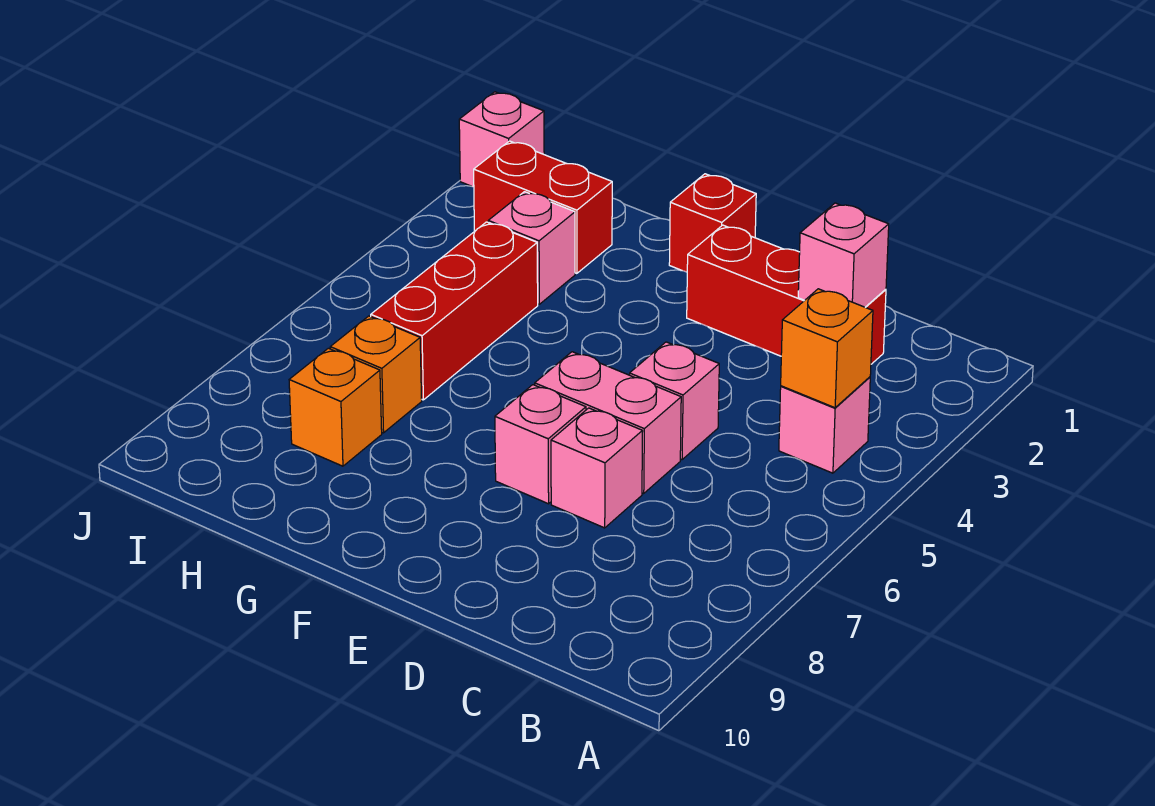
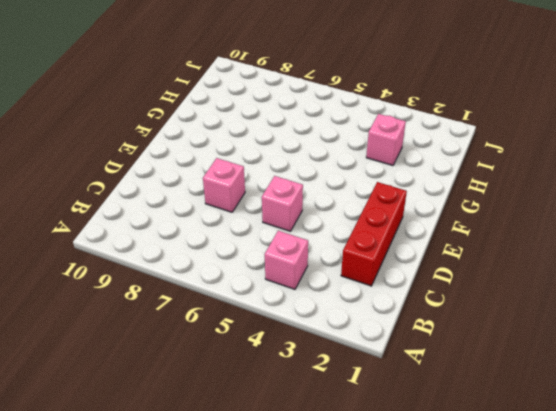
none -> pink 1x2 brick [535,352,681,493]
none -> pink 1x1 brick [495,385,586,504]
none -> red 1x1 brick [669,174,756,272]

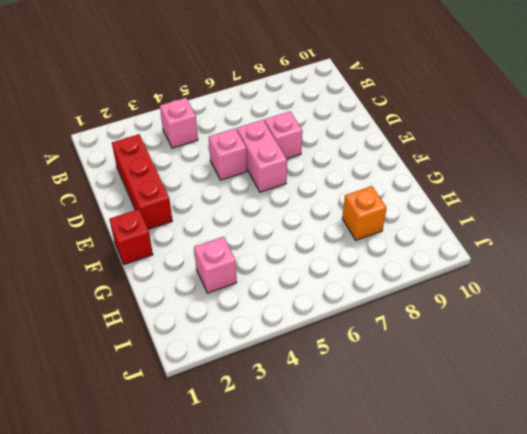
none -> pink 1x1 brick [495,385,586,504]
none -> red 1x2 brick [474,141,612,273]
none -> red 1x3 brick [371,222,538,400]

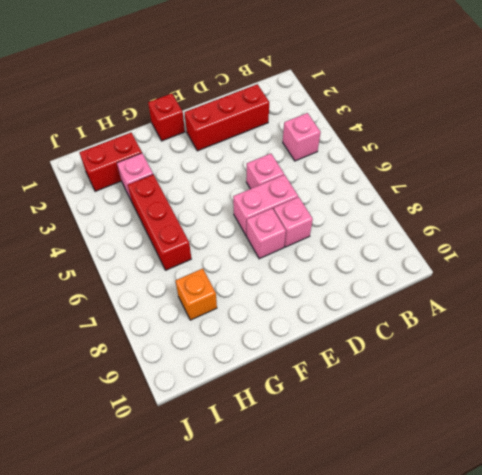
none -> orange 1x1 brick [330,316,422,433]
none -> pink 1x1 brick [459,92,544,187]
none -> orange 1x1 brick [781,289,873,408]

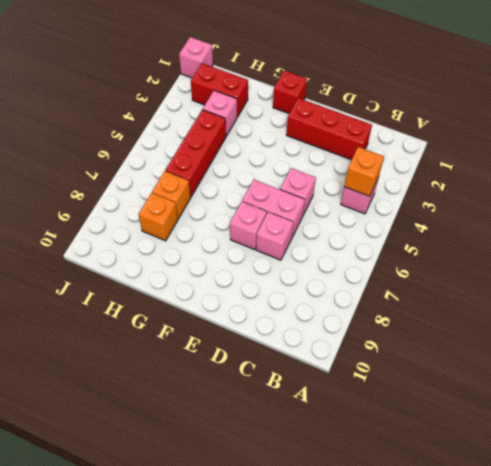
none -> pink 1x1 brick [798,203,889,307]

